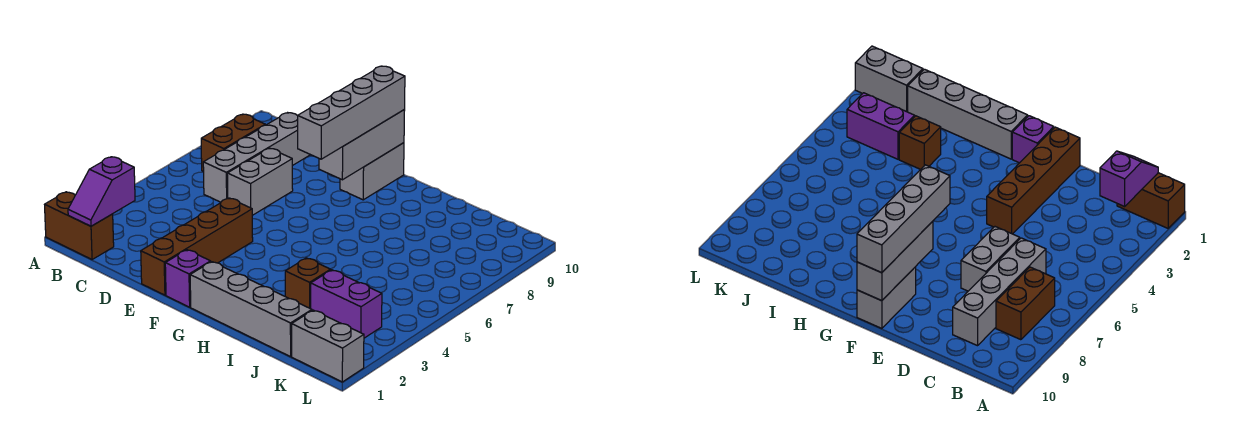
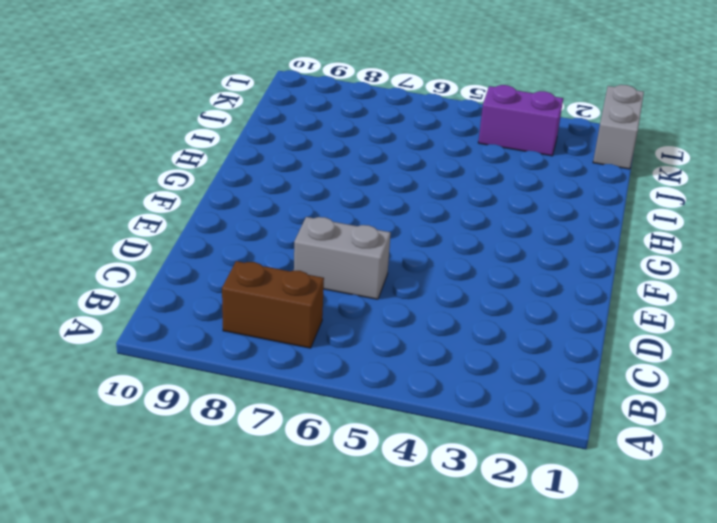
purple 1x2 brick [478,85,563,156] -> purple 1x2 brick turned to [311,270,382,338]
none -> brown 1x2 brick [45,192,114,260]
none -> grey 1x4 brick [203,113,310,202]
none -> brown 1x4 brick [141,198,253,295]

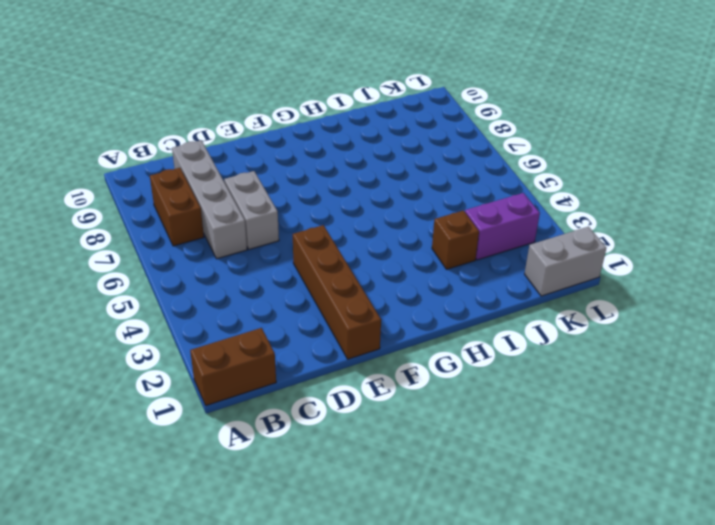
none -> purple 1x1 brick [165,250,211,307]
none -> grey 1x2 brick [340,143,404,200]
none -> grey 1x4 brick [190,262,312,357]

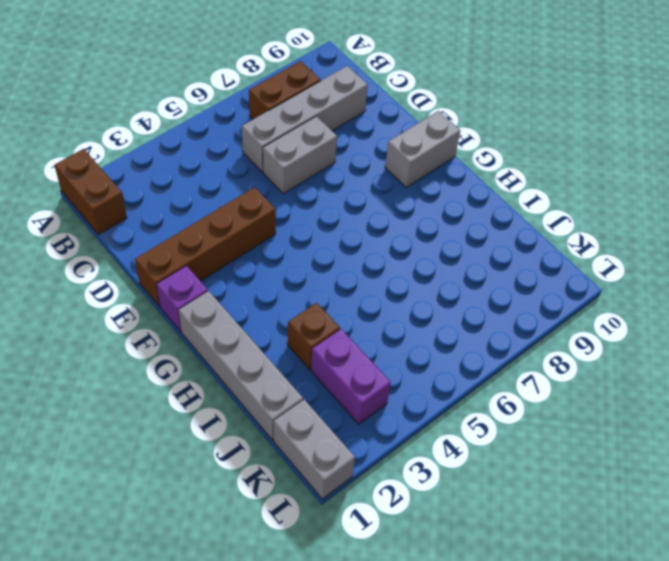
none -> purple 1x2 slope [68,157,135,226]
none -> grey 1x3 brick [319,110,405,180]
none -> grey 1x4 brick [298,66,405,159]

